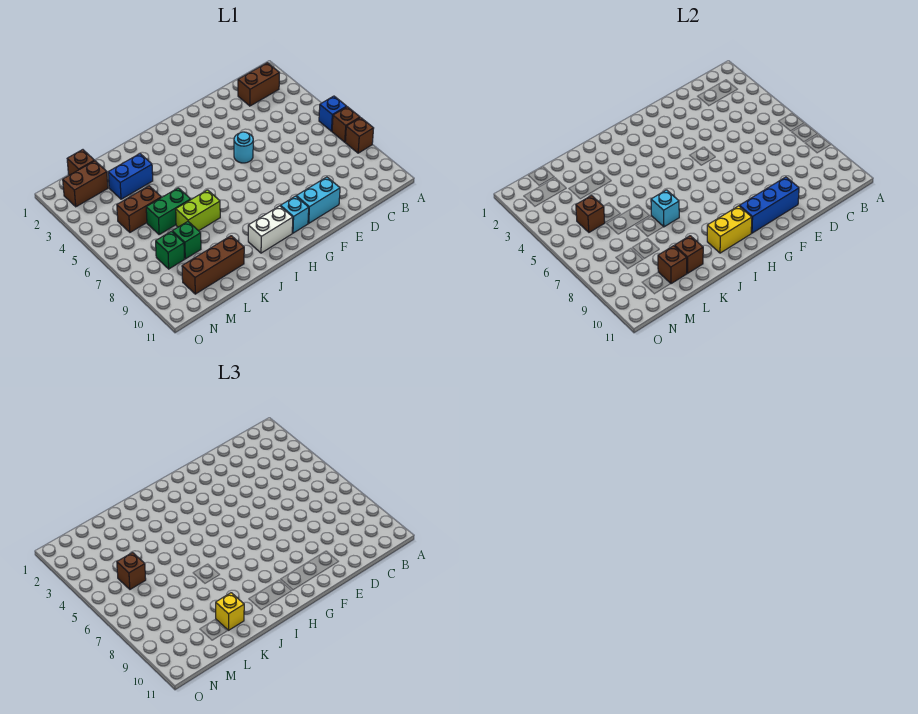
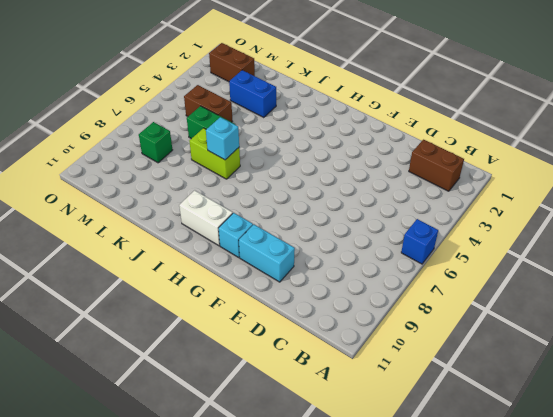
none -> brown 1x1 brick [332,107,360,142]
none -> brown 1x1 brick [345,118,374,153]
none -> cyan 1x1 round brick [234,132,253,163]

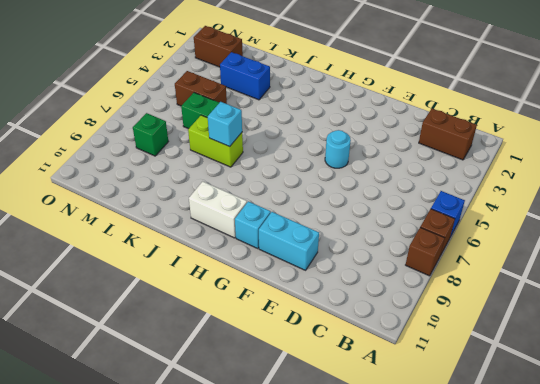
none -> brown 1x3 brick [182,236,244,294]
none -> green 1x1 brick [172,222,201,259]
none -> brown 1x1 brick [67,150,95,175]

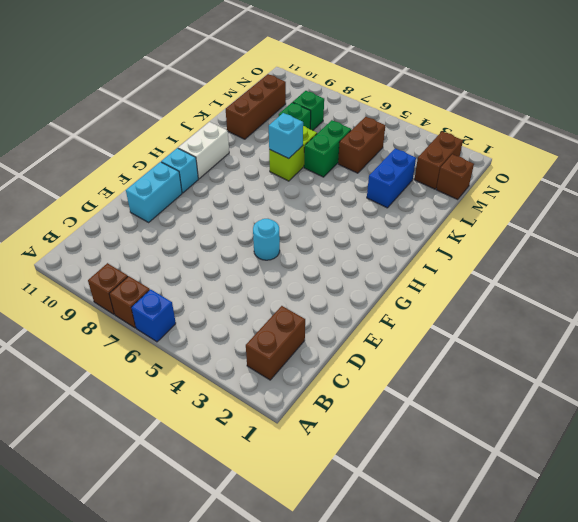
none -> blue 1x3 brick [740,177,799,233]
none -> yellow 1x2 brick [707,206,752,253]
none -> brown 1x1 brick [675,236,703,273]

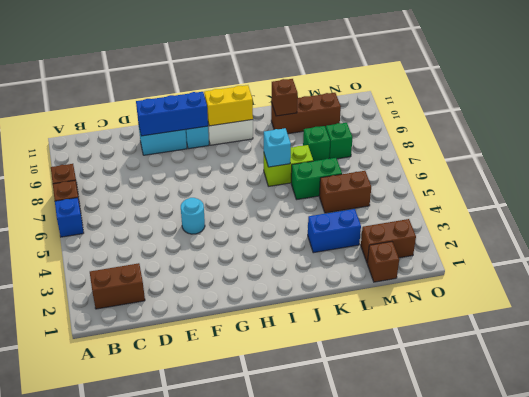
none -> brown 1x1 brick [658,246,687,284]
none -> brown 1x1 brick [576,196,605,232]
none -> yellow 1x1 brick [216,593,244,630]

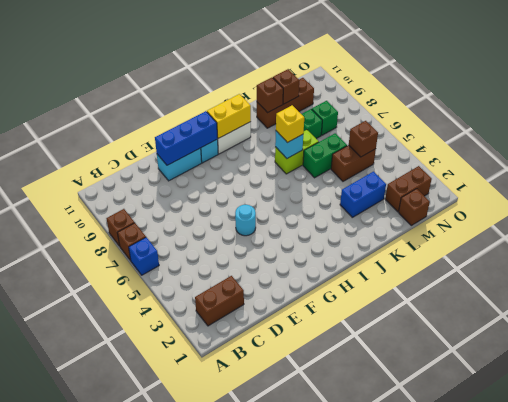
yellow 1x1 brick [276,105,304,143] -> yellow 1x1 brick moved to [216,593,244,630]
none -> brown 1x1 brick [117,553,146,589]

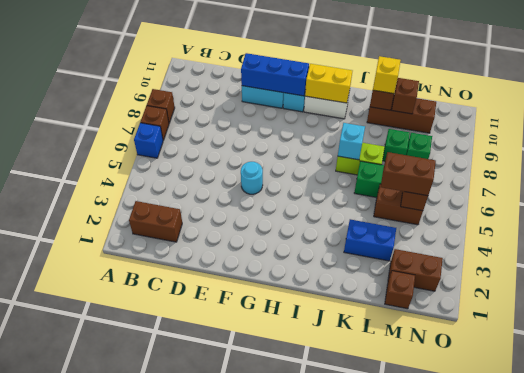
brown 1x2 brick [381,152,436,196] -> brown 1x1 brick [117,553,146,589]

